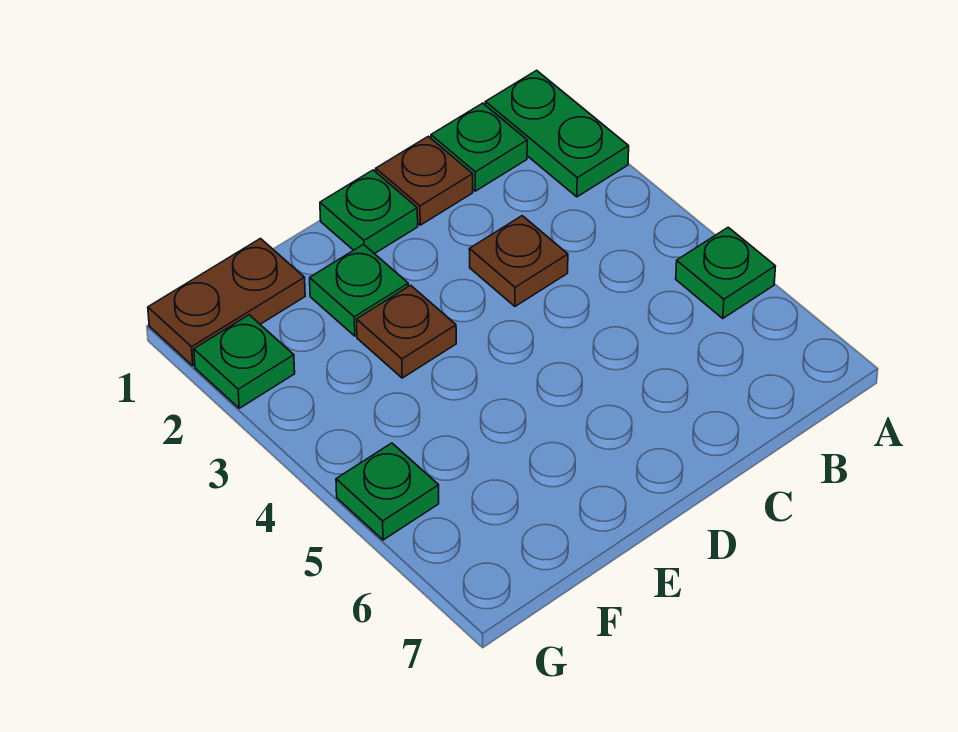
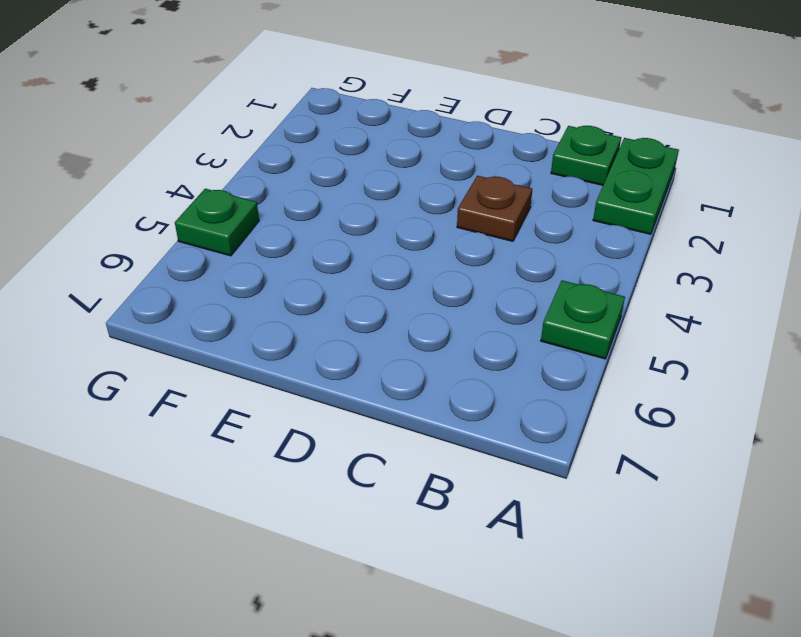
none -> brown 1x1 plate [376,136,473,225]
none -> green 1x1 plate [320,170,418,254]

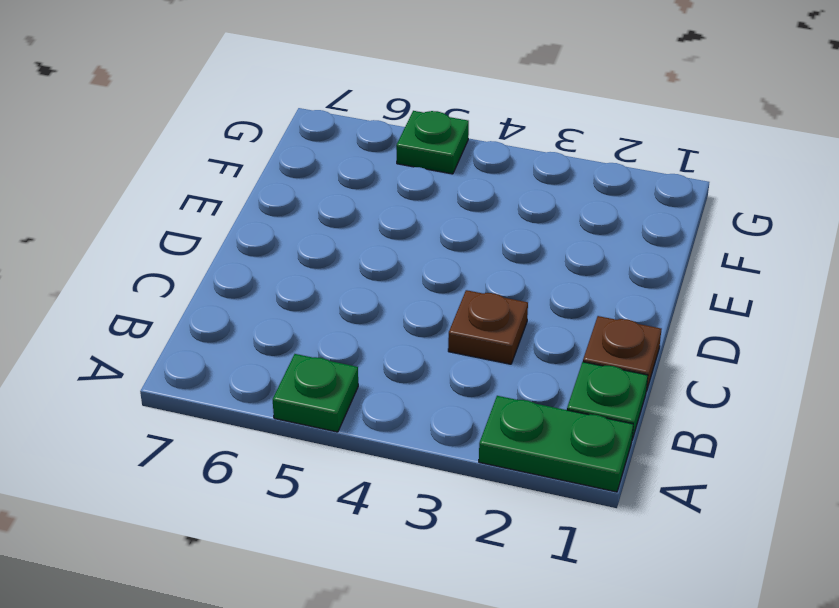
none -> green 1x1 plate [320,170,418,254]
none -> green 1x1 plate [310,244,408,336]

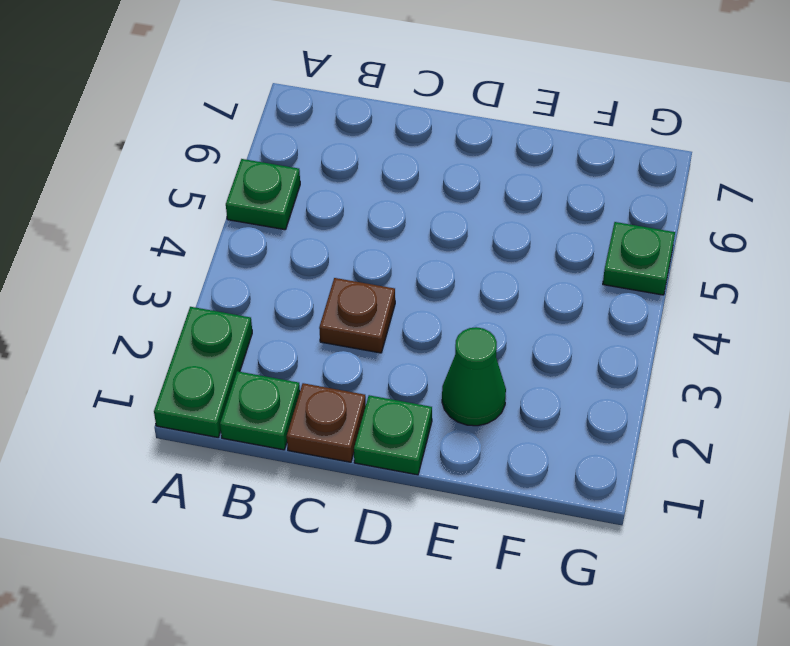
green 1x1 cone [442,327,506,426] -> green 1x1 plate [310,244,408,336]
none -> brown 1x1 plate [357,285,456,378]
none -> brown 1x2 plate [148,239,305,366]

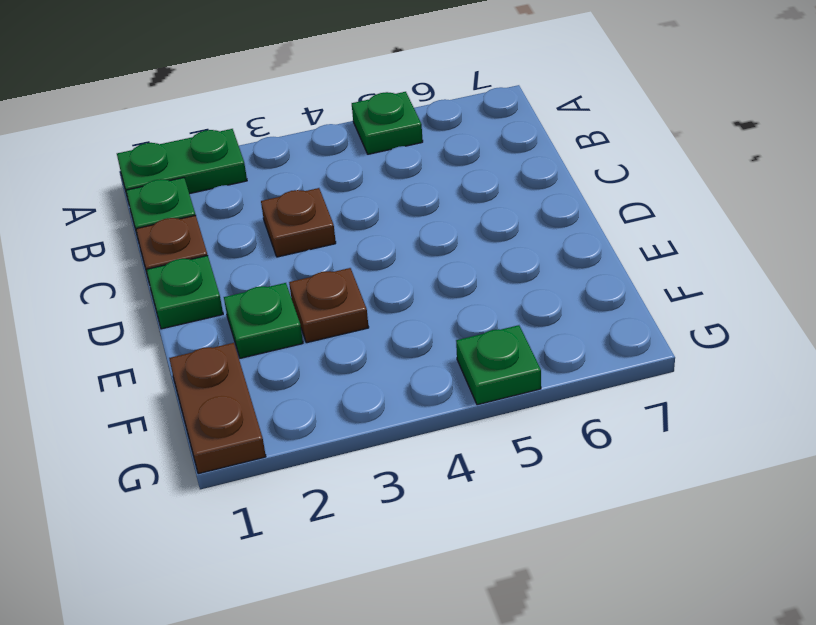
none -> green 1x1 plate [194,315,295,408]

